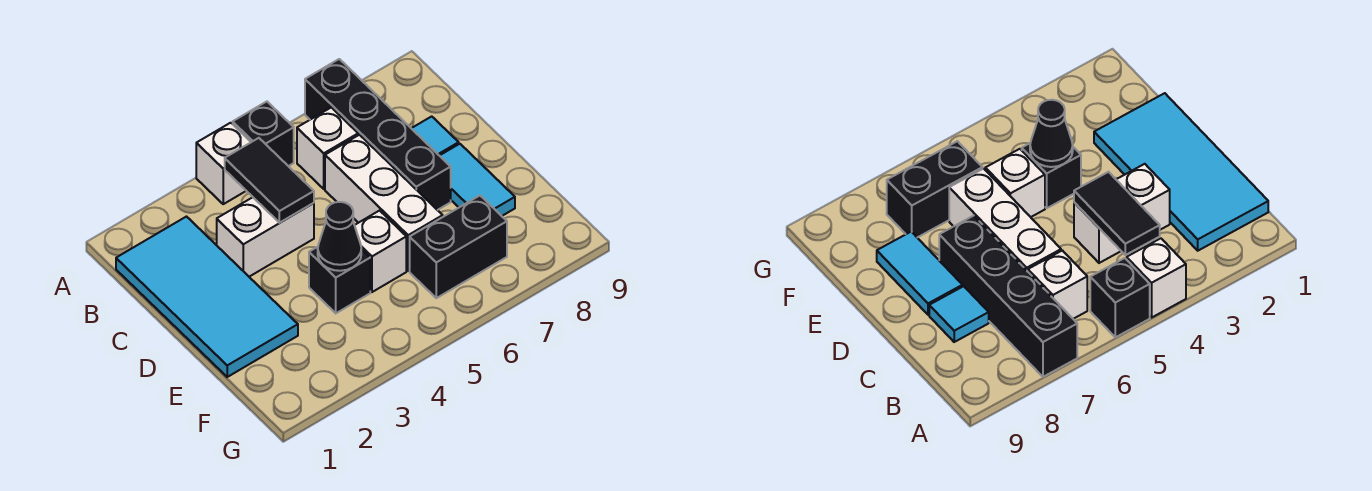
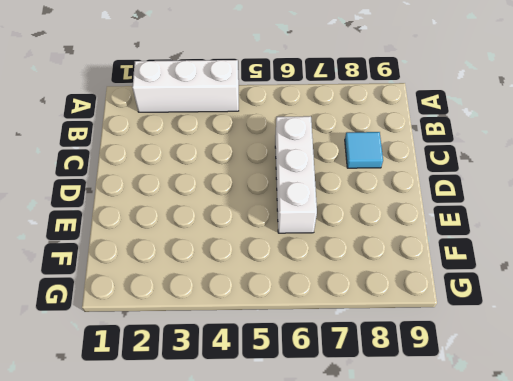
white 1x3 brick [132,60,239,112] -> white 1x1 brick [196,123,251,204]
none -> black 1x1 brick [233,102,294,166]
none -> black 1x4 brick [305,59,451,210]
none -> cyan 2x4 tile [116,217,298,377]

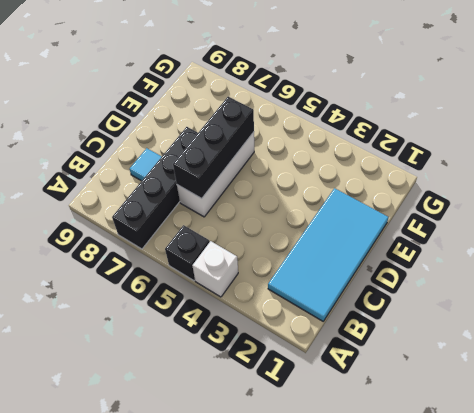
black 1x3 brick [173,97,254,198] -> none
none -> white 1x1 brick [297,107,358,189]
none -> white 1x2 brick [217,197,314,277]
none -> cyan 1x2 tile [440,144,515,216]

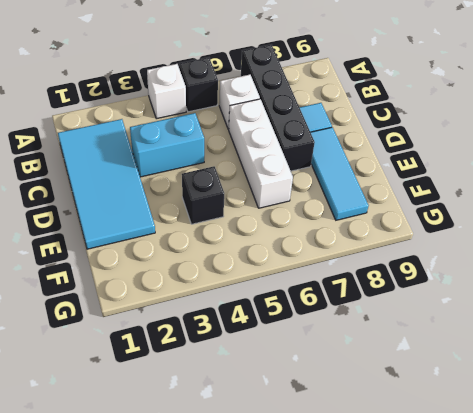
cyan 1x2 brick [130,113,204,177] -> white 1x2 brick [217,197,314,277]
cyan 1x3 tile [310,127,369,220] -> cyan 1x2 tile [440,144,515,216]
none -> white 1x1 brick [355,211,406,292]
none -> black 1x2 brick [410,196,507,298]
none -> black 1x2 tile [225,138,314,223]

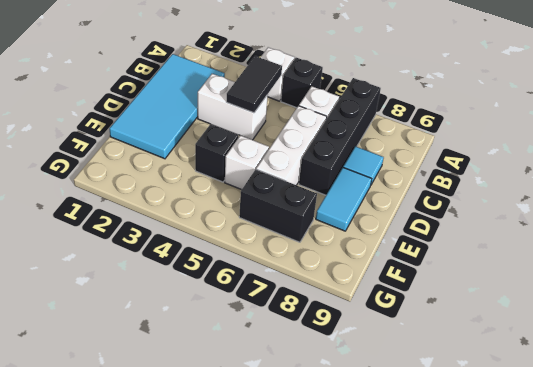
none -> black 1x1 cone [318,202,361,271]

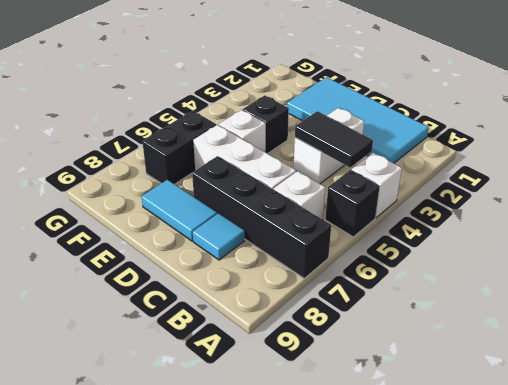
none -> black 1x1 cone [318,202,361,271]

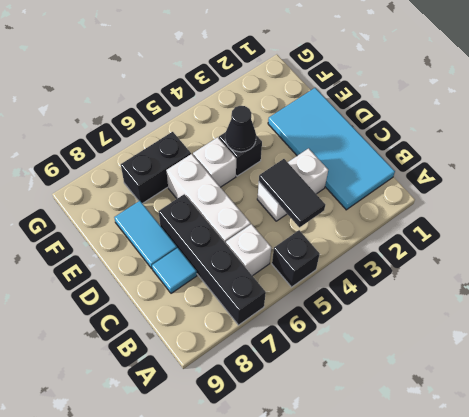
none -> white 1x1 brick [196,123,251,204]

